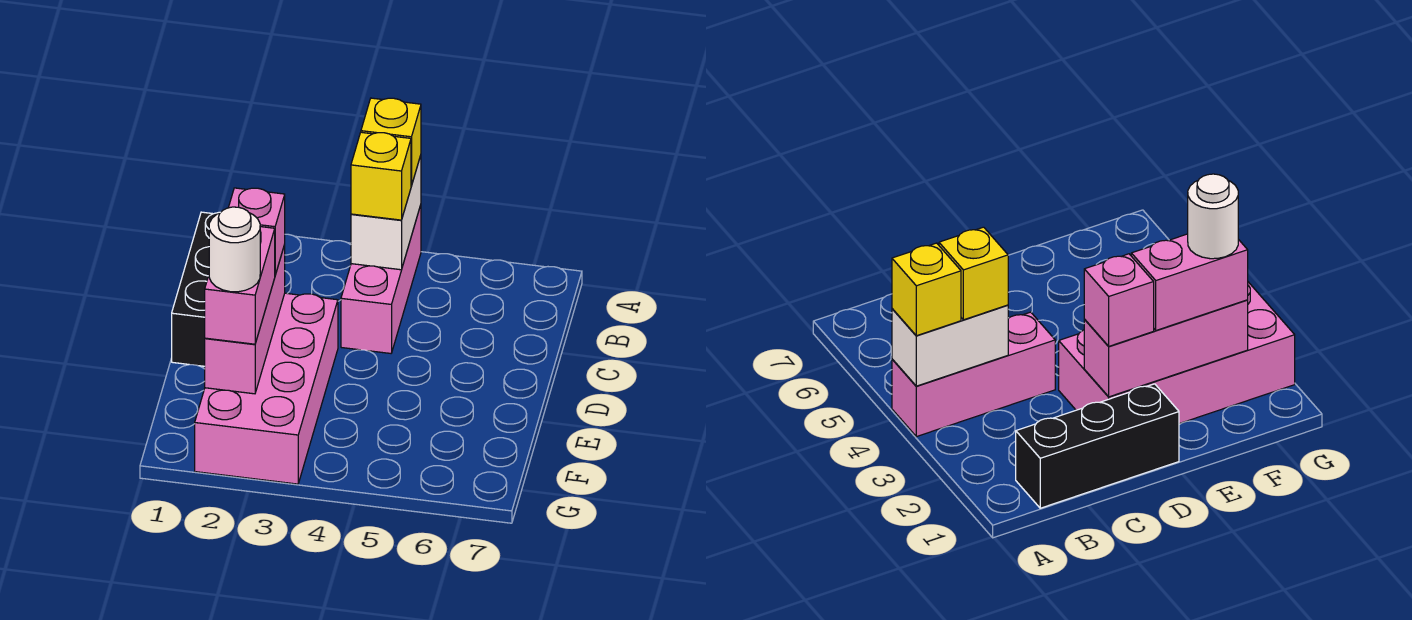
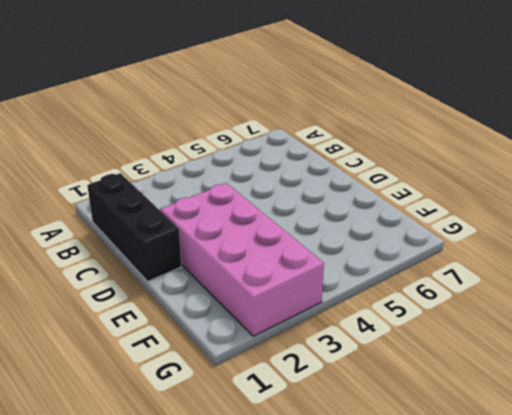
none -> pink 1x3 brick [341,205,421,353]
none -> white 1x2 brick [351,155,421,270]

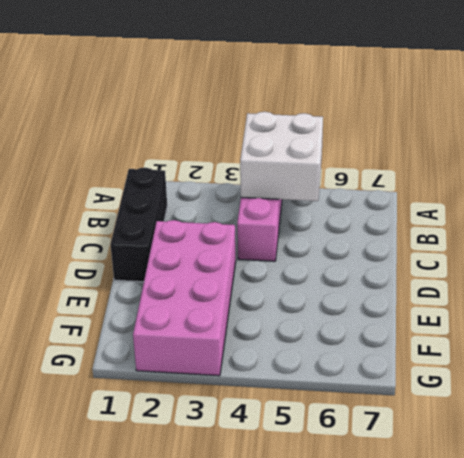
white 2x2 brick [240,112,323,201] -> white 1x2 brick [351,155,421,270]
none -> pink 1x3 brick [205,245,285,394]
none -> yellow 1x1 brick [361,98,421,186]

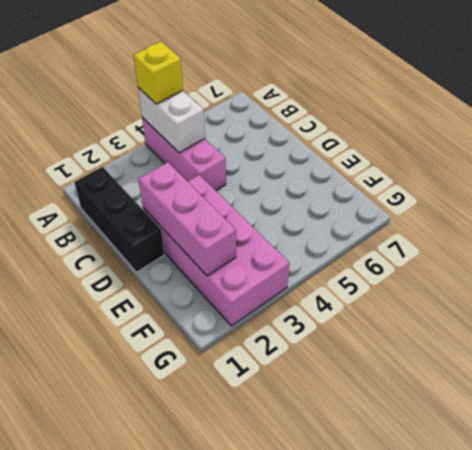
none -> yellow 1x1 brick [351,132,411,220]
none -> pink 1x1 brick [228,188,285,275]

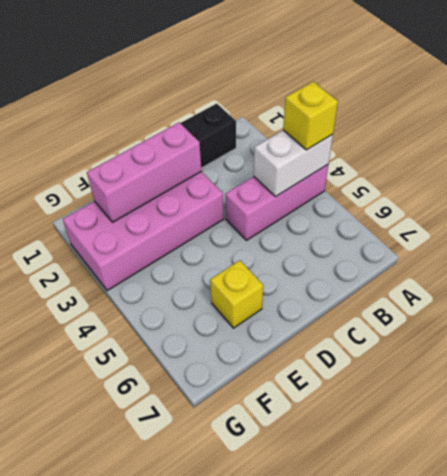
yellow 1x1 brick [210,260,263,328] -> yellow 1x1 brick moved to [351,132,411,220]
none -> pink 1x1 brick [228,188,285,275]
none -> pink 1x2 brick [205,227,275,344]

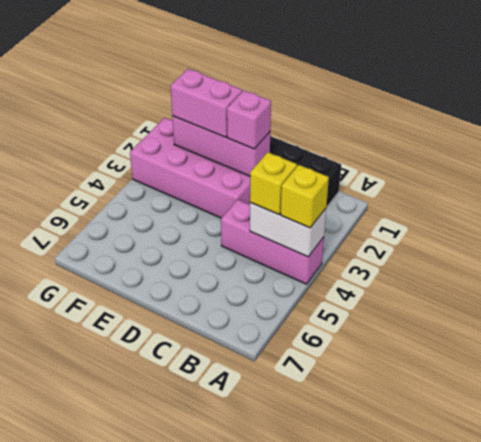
none -> white 1x1 round brick [209,207,260,292]

